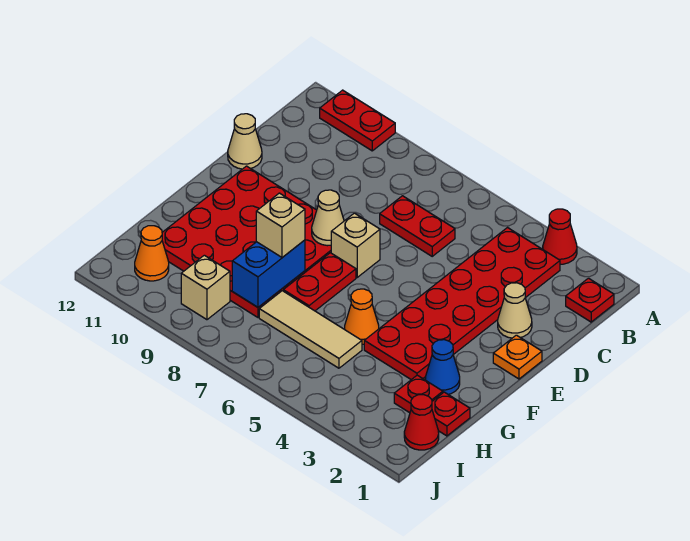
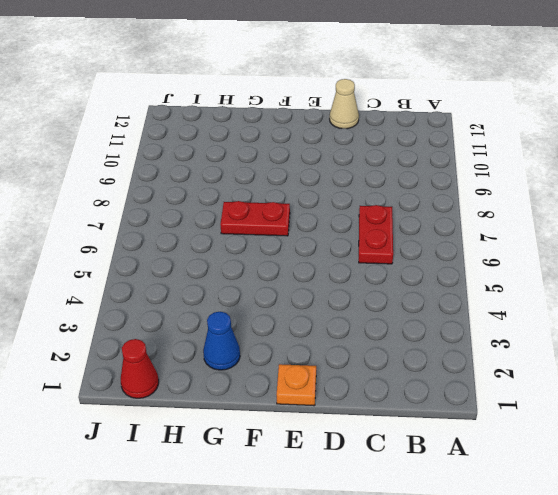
none -> red 1x1 cone [543,209,577,264]
none -> red 1x2 plate [320,90,395,151]
none -> red 1x1 plate [566,278,614,322]

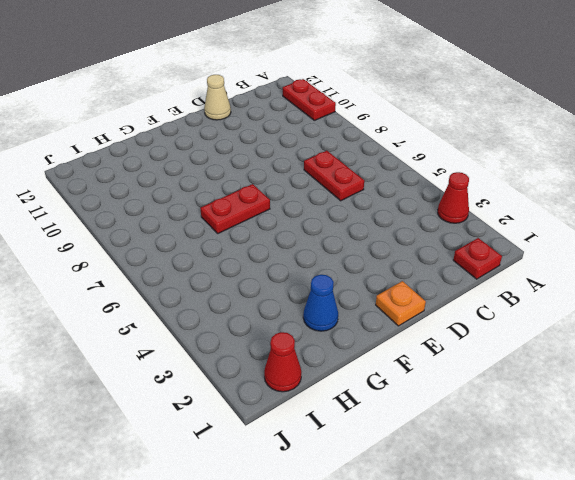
none -> red 2x6 plate [364,228,560,380]
none -> tan 1x1 cone [498,283,532,338]
none -> tan 1x1 brick [331,213,380,277]

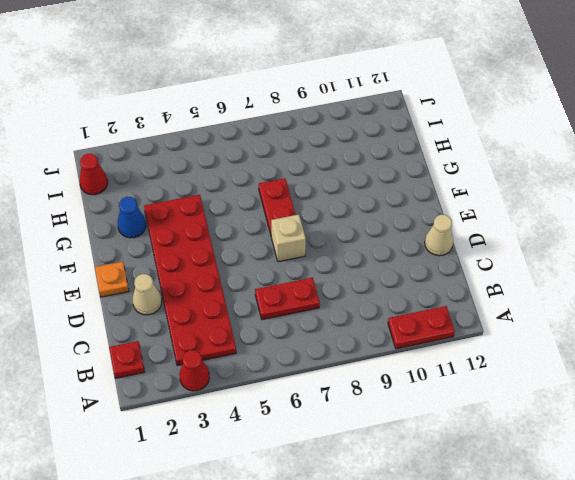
none -> red 4x4 plate [162,166,331,317]
none -> orange 1x1 cone [345,289,379,344]
none -> red 1x1 plate [432,392,470,436]

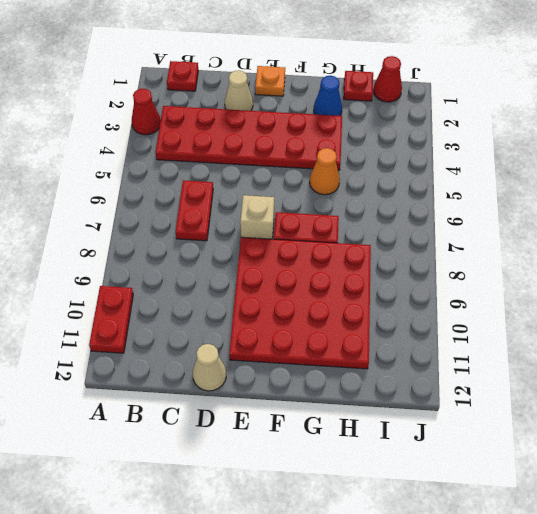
none -> red 1x1 plate [394,375,443,413]
none -> tan 1x3 tile [259,291,362,368]
none -> tan 1x1 brick [181,255,230,320]

